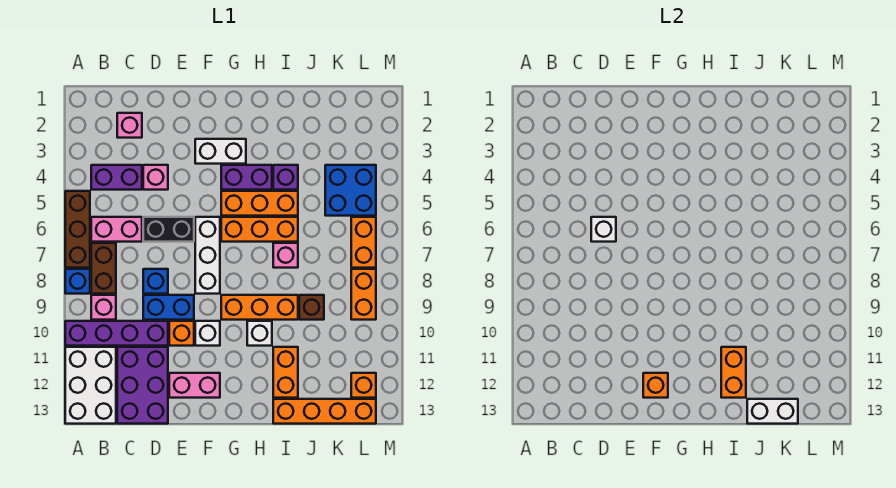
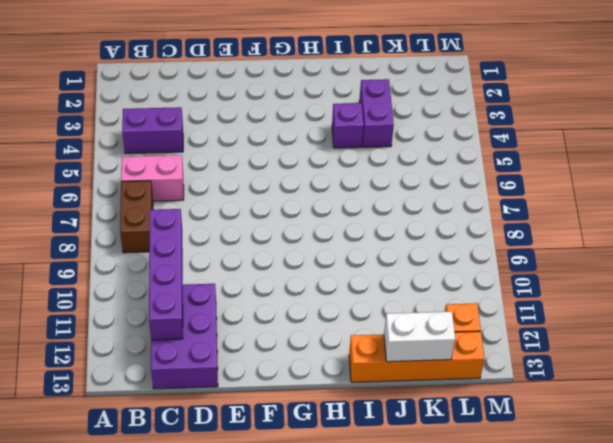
purple 1x4 brick [149,209,183,340] -> purple 1x4 brick turned to [65,321,168,346]
purple 1x2 brick [359,79,394,147] -> purple 1x2 brick turned to [221,165,272,190]
none -> brown 1x3 brick [65,191,90,268]
none -> blue 1x1 brick [65,269,90,294]
none -> white 2x3 brick [65,347,116,424]
none -> pink 1x1 brick [91,295,116,320]

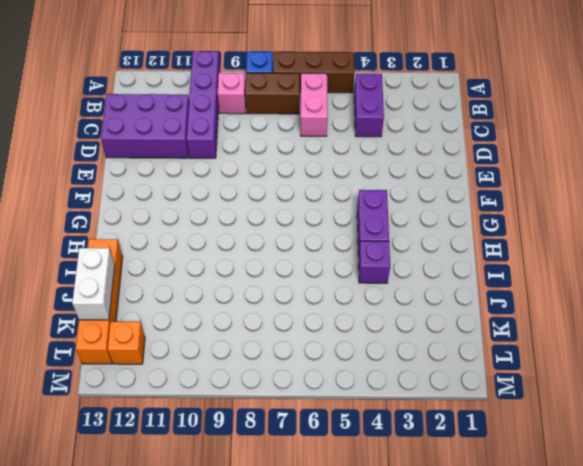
none -> white 2x3 brick [65,347,116,424]
none -> pink 1x1 brick [117,113,142,138]
none -> pink 1x1 brick [143,165,168,190]
none -> black 1x2 brick [143,217,194,242]

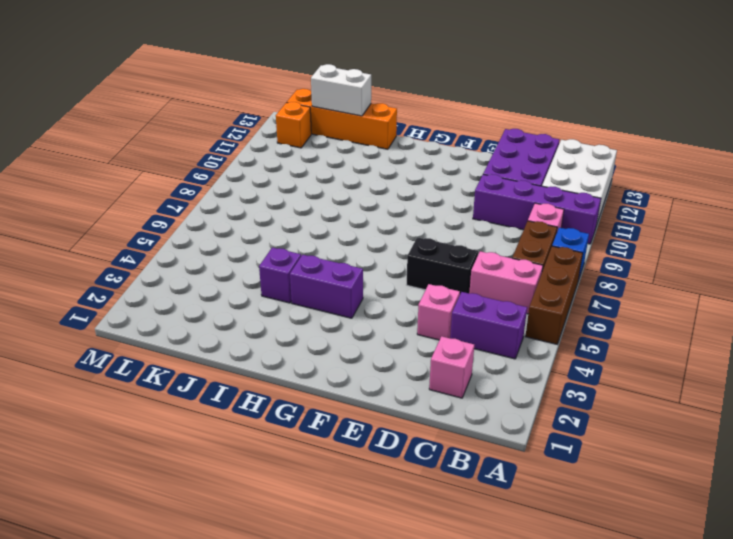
none -> blue 1x1 brick [143,269,168,294]
none -> blue 1x2 brick [143,295,194,320]
none -> orange 1x1 brick [169,321,194,346]
none -> pink 1x2 brick [169,373,220,398]

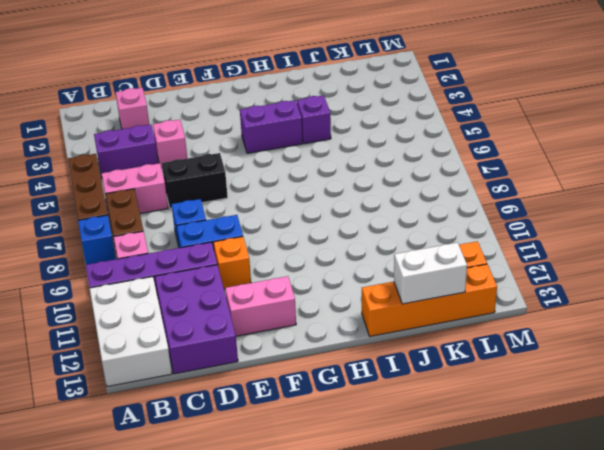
none -> white 1x2 brick [195,139,246,164]
none -> white 1x3 brick [195,217,220,294]
none -> white 1x1 brick [195,321,220,346]
none -> orange 1x3 brick [221,191,298,216]

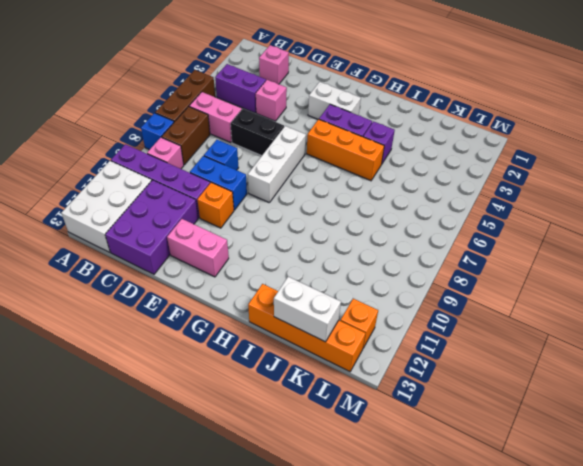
none -> white 1x1 brick [195,321,220,346]
none -> orange 1x3 brick [221,217,298,242]
none -> orange 1x3 brick [221,295,298,320]
none -> white 1x1 brick [247,321,272,346]

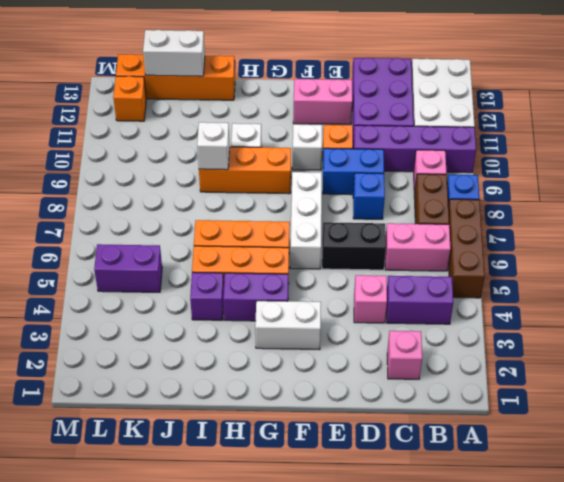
white 1x1 brick [197,122,230,170] -> white 1x1 brick moved to [591,217,616,242]
purple 1x2 brick [94,244,162,292] -> blue 2x2 brick [325,165,376,216]
none -> pink 1x1 brick [273,243,298,268]
none -> orange 1x2 brick [273,347,298,398]
none -> brown 1x1 brick [299,295,324,320]
none -> orange 1x2 brick [351,217,376,268]

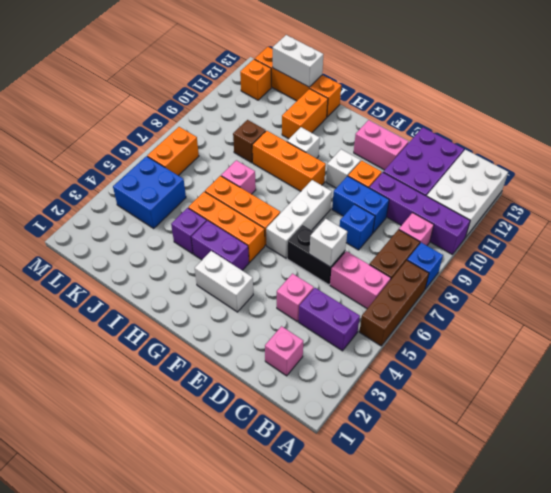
none -> orange 1x2 brick [351,269,376,320]
none -> orange 1x1 brick [643,373,668,398]
none -> orange 1x2 brick [721,347,746,398]

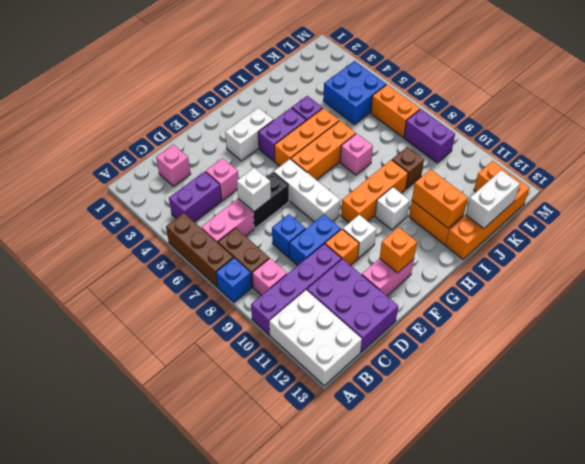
purple 1x2 brick [404,109,455,163] -> orange 1x2 brick [351,269,376,320]

